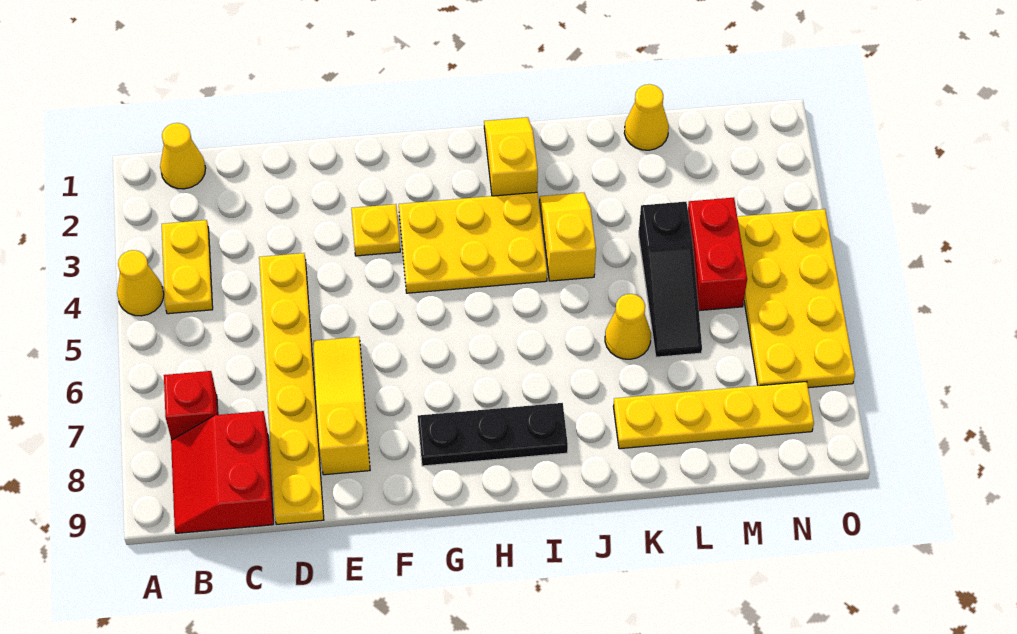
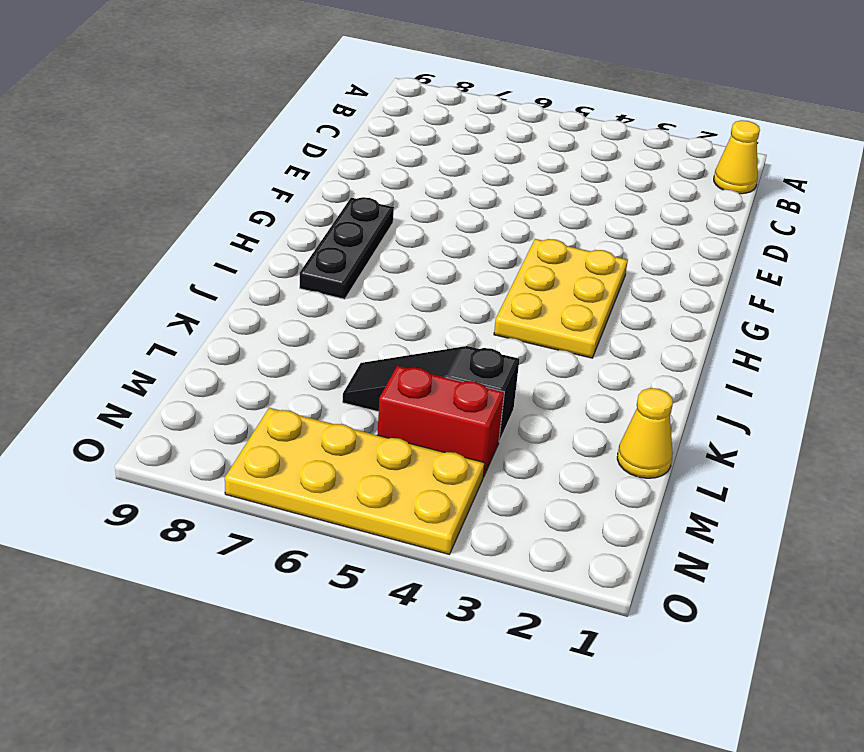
none -> yellow 1x1 cone [117,250,164,316]
none -> yellow 1x2 plate [162,220,213,314]
none -> red 1x1 brick [164,371,218,440]

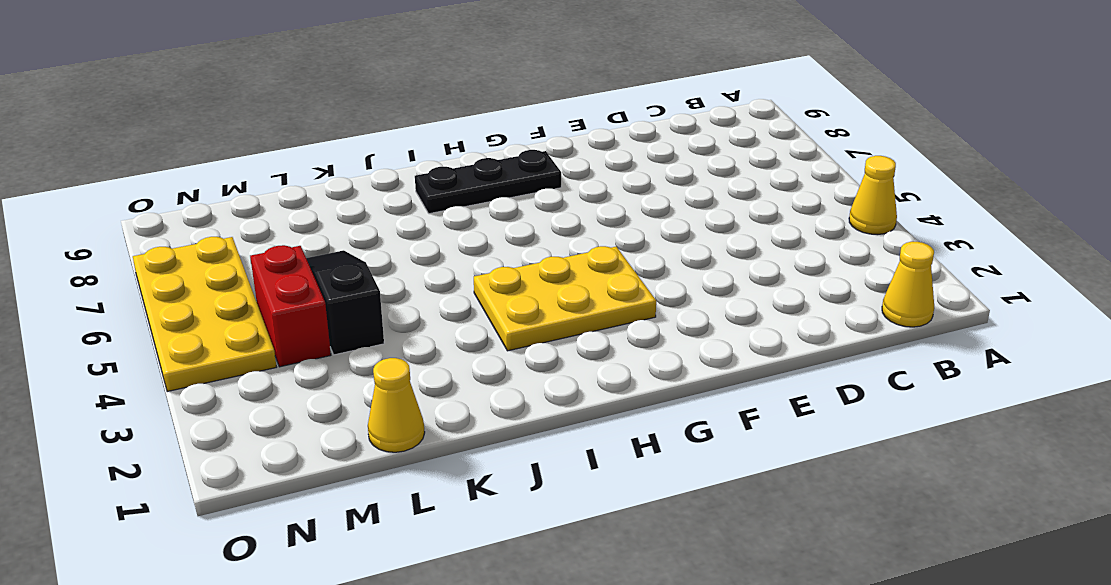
none -> yellow 1x2 plate [162,220,213,314]
none -> red 1x1 brick [164,371,218,440]
none -> red 2x2 slope [171,411,274,533]

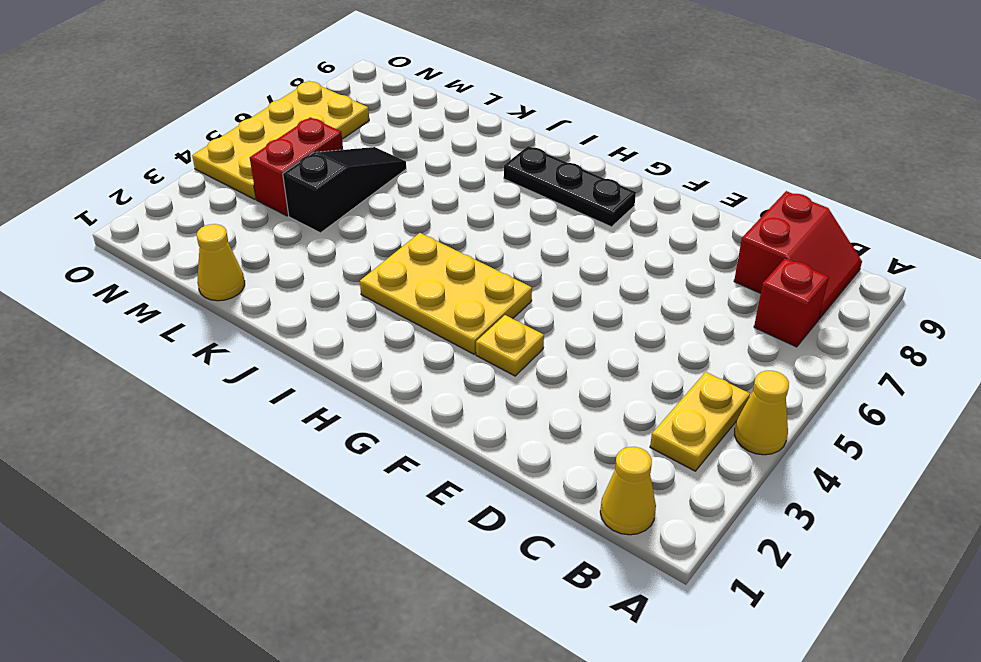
none -> yellow 1x6 plate [259,253,324,524]
none -> yellow 1x3 slope [313,337,370,475]
none -> yellow 1x2 slope [484,117,538,196]

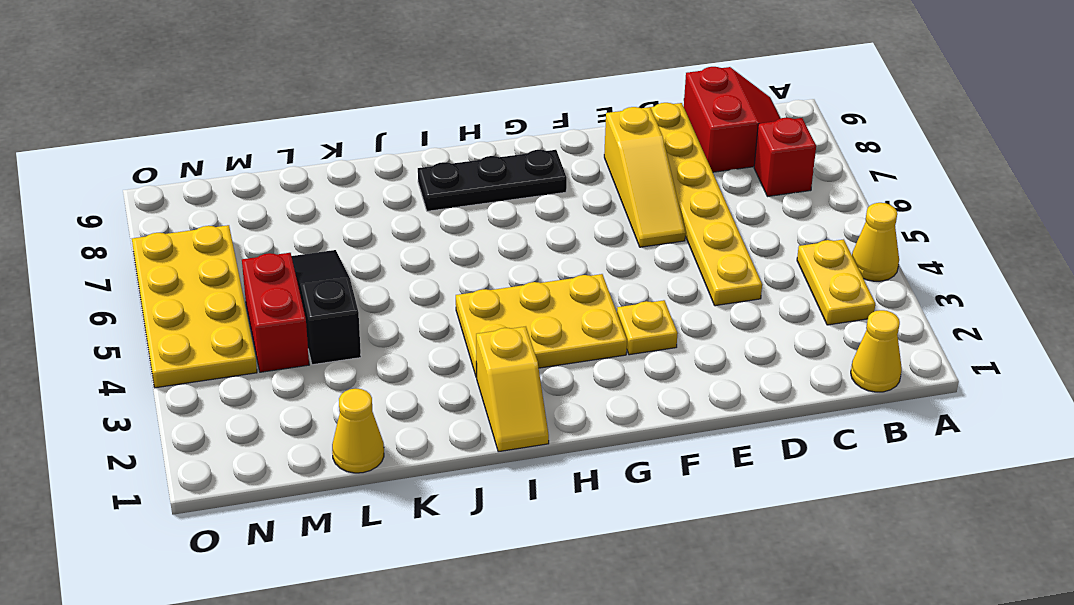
none -> yellow 1x2 slope [540,193,596,281]
none -> yellow 1x1 cone [605,294,651,359]
none -> yellow 1x4 plate [613,381,814,449]

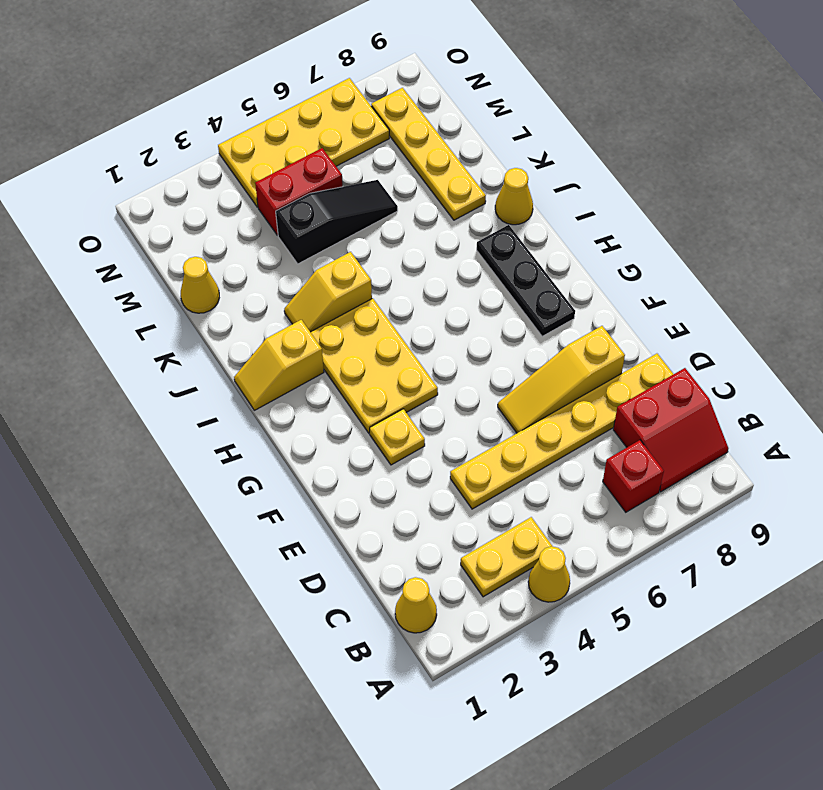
yellow 1x1 cone [495,168,533,225] -> yellow 1x1 cone moved to [605,294,651,359]

